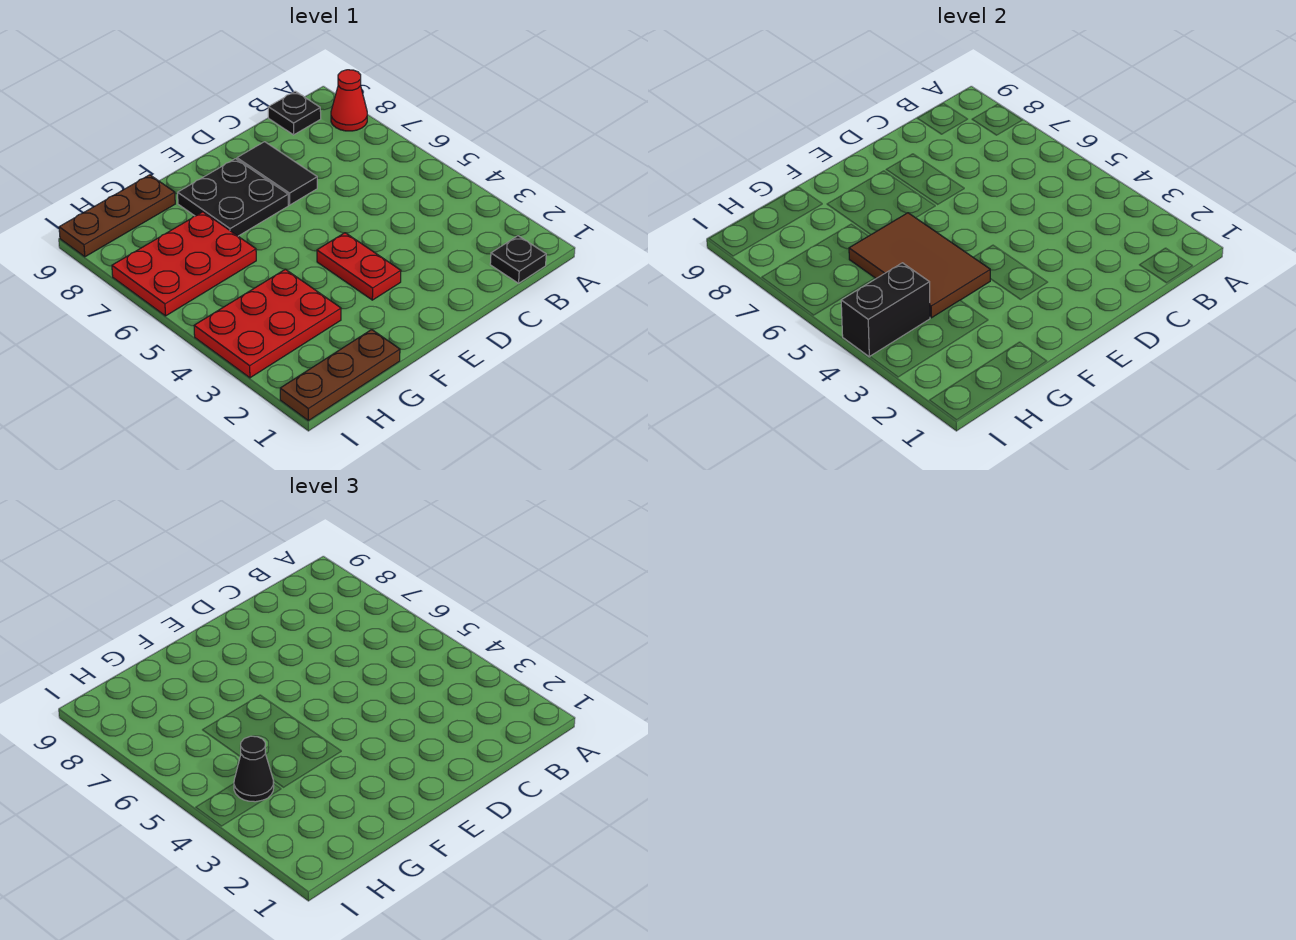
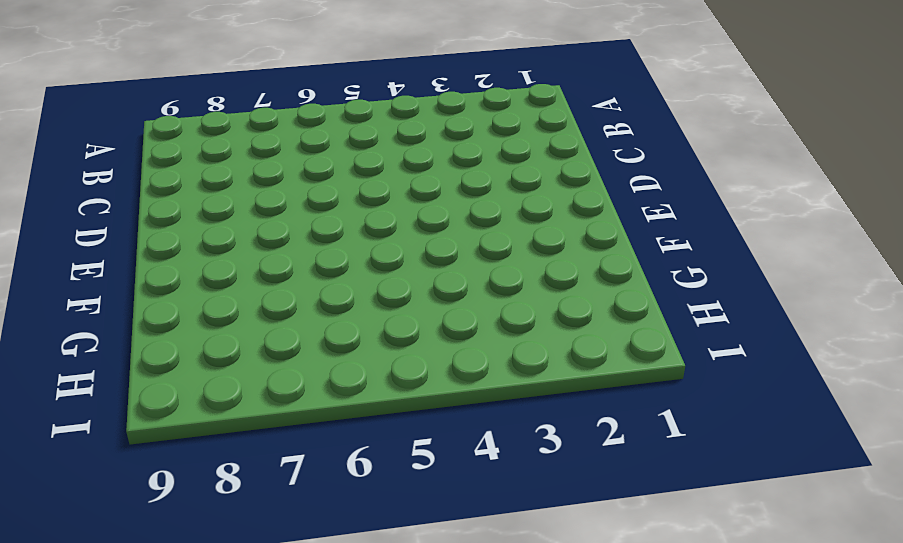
none -> red 1x1 cone [331,70,367,131]
none -> black 1x1 plate [490,236,546,283]
none -> black 1x1 plate [268,91,321,135]

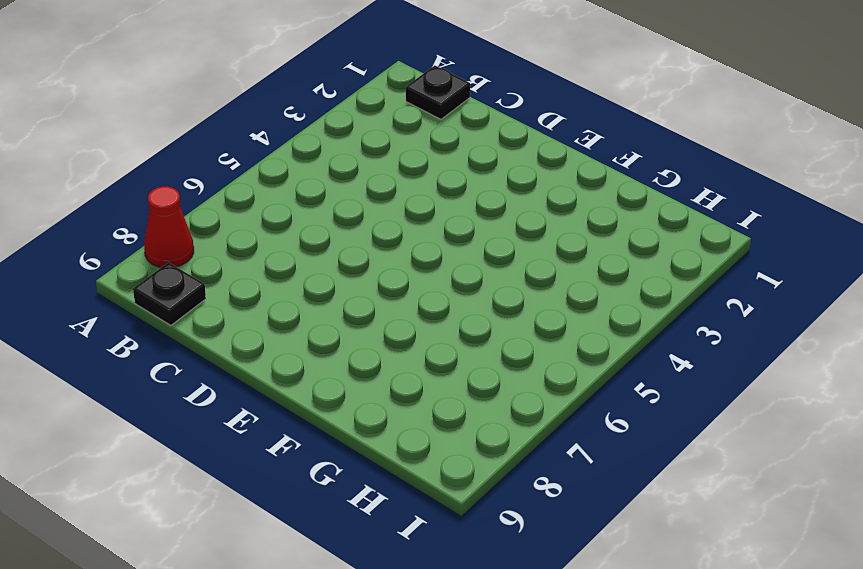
none -> black 1x2 tile [237,142,317,205]
none -> red 1x2 plate [317,233,401,300]
none -> black 2x2 plate [178,159,288,236]

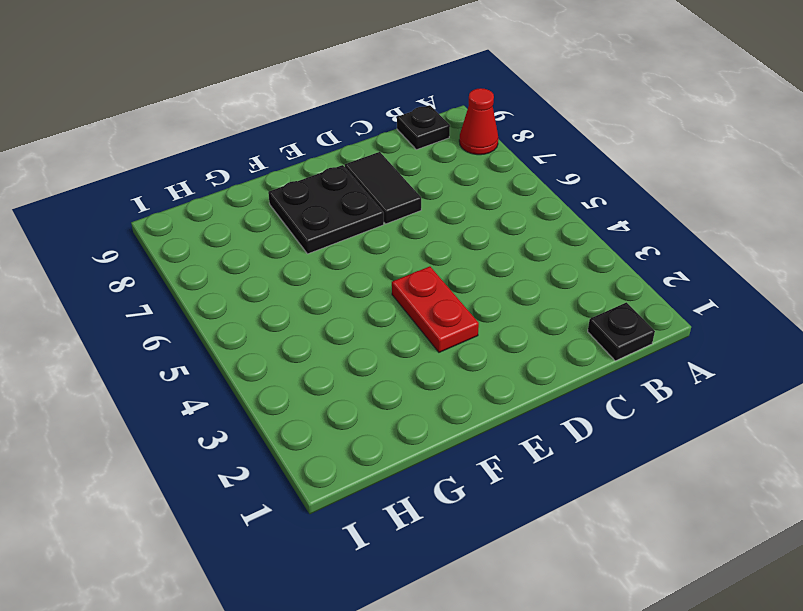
none -> brown 1x3 plate [280,330,400,421]
none -> red 2x3 plate [194,269,341,378]
none -> red 2x3 plate [112,212,256,316]

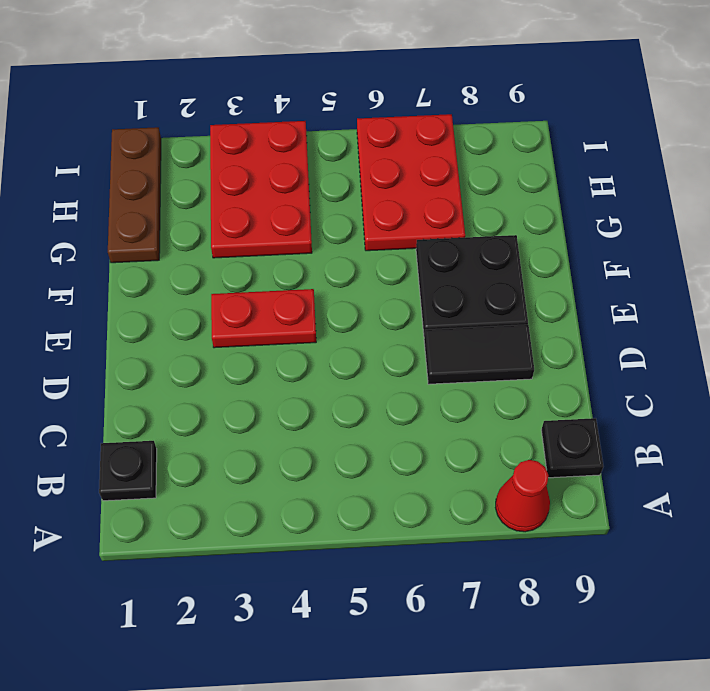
none -> brown 1x3 plate [59,175,175,257]
none -> brown 2x3 tile [849,213,990,318]
none -> black 1x2 brick [841,263,930,357]

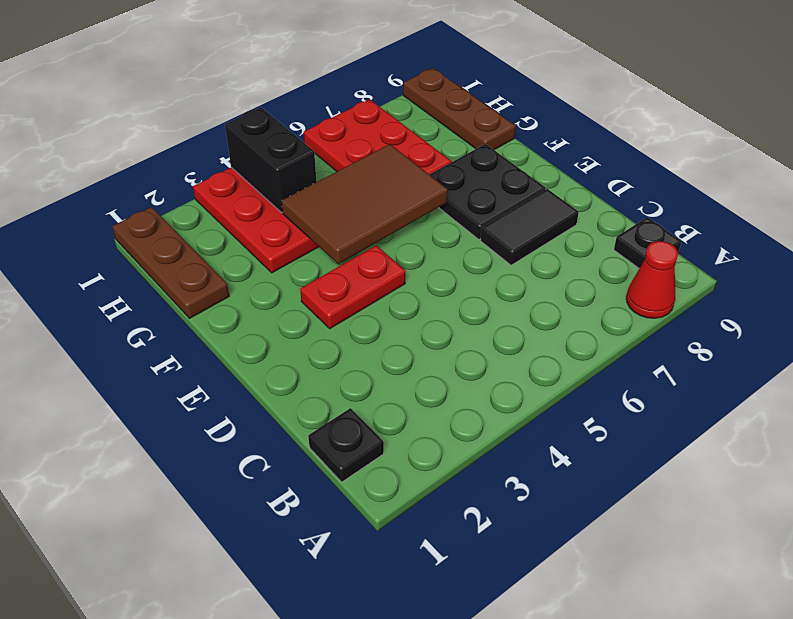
none -> black 1x1 cone [234,736,274,802]

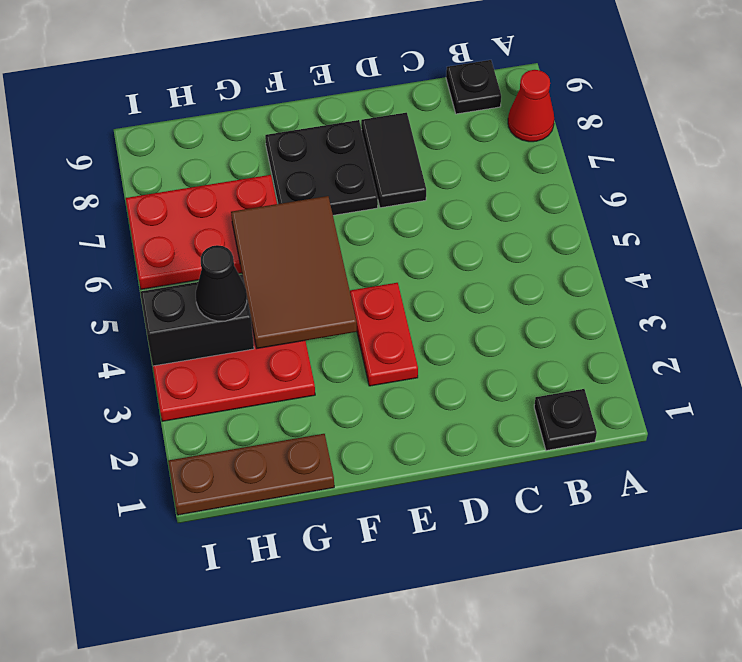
none -> brown 1x3 plate [59,175,175,257]

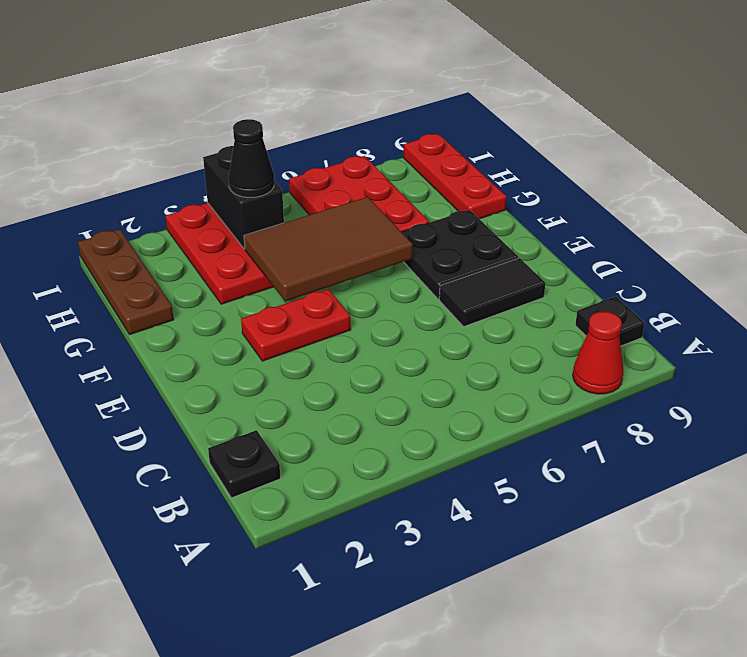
red 1x3 plate [404,134,506,219] -> brown 1x3 plate [59,175,175,257]

